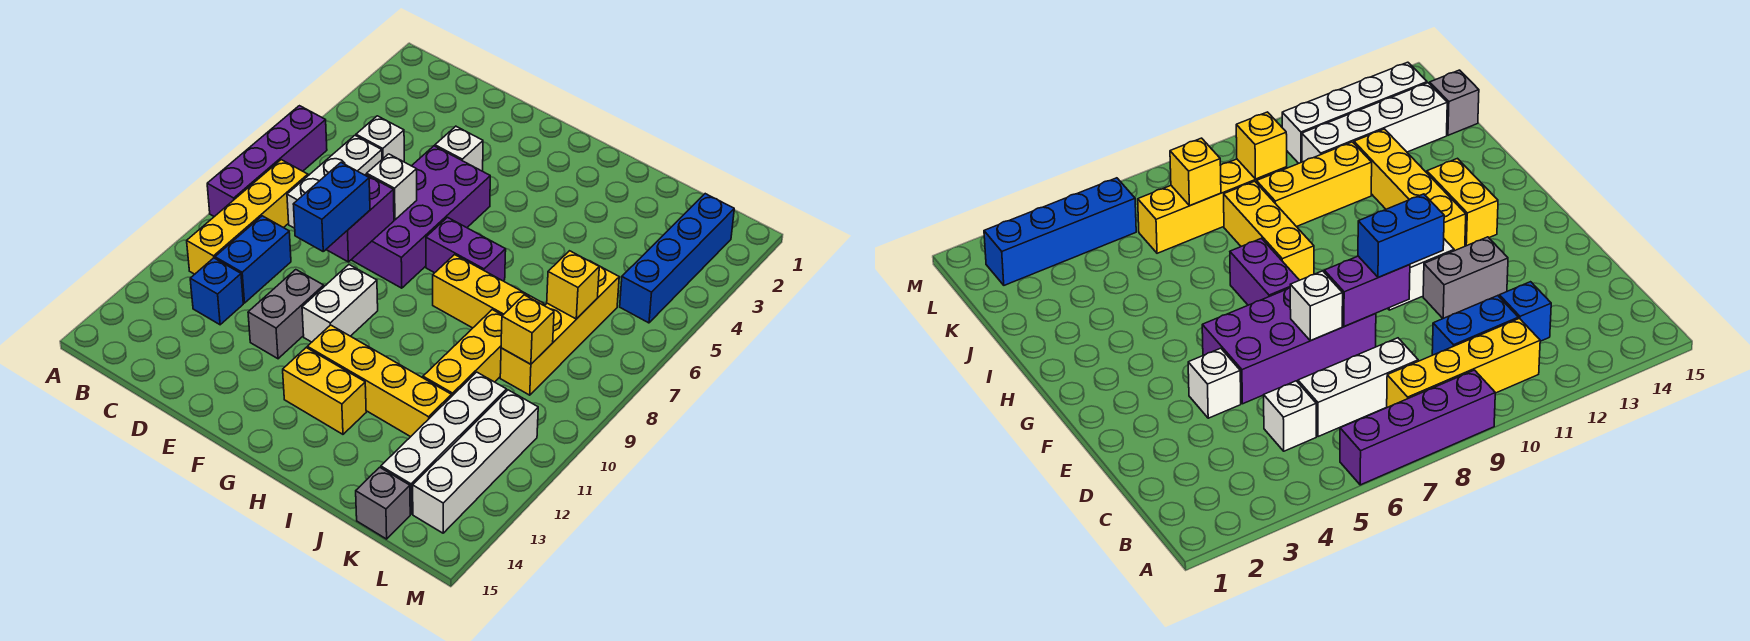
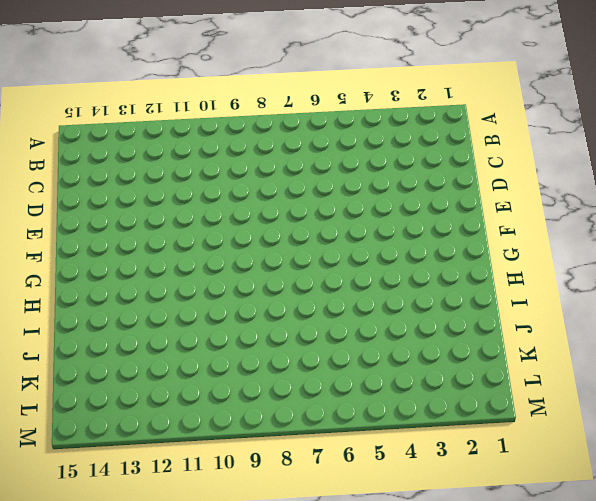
none -> purple 1x4 brick [207,106,327,217]
none -> yellow 1x4 brick [187,160,308,274]
none -> white 1x1 brick [356,116,404,162]

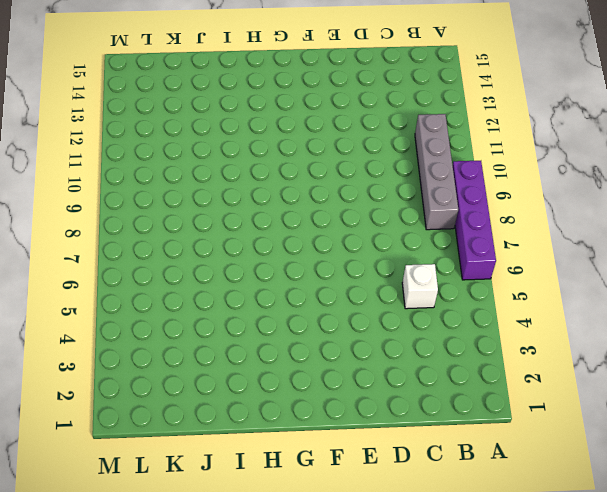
grey 1x4 brick [415,114,458,230] -> yellow 1x4 brick [187,160,308,274]
none -> white 1x3 brick [287,136,382,228]
none -> blue 1x2 brick [215,216,291,303]
none -> blue 1x1 brick [190,258,243,325]

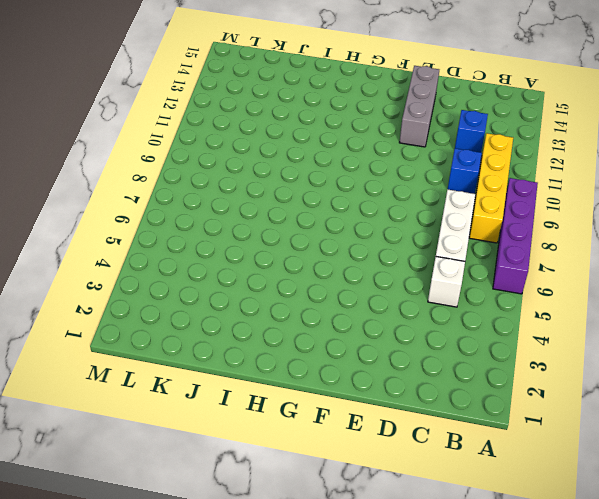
blue 1x1 brick [448,148,482,194] -> blue 1x2 brick [215,216,291,303]
grey 1x3 brick [399,66,439,147] -> grey 1x2 brick [248,270,324,359]
none -> white 1x1 brick [435,126,483,171]
none -> purple 2x4 brick [352,146,490,288]
none -> white 1x2 brick [302,265,378,342]

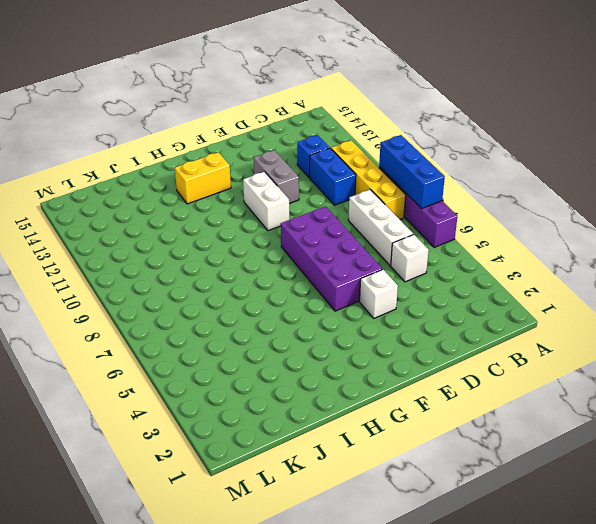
blue 1x3 brick [379,135,445,209] -> none
none -> purple 1x2 brick [426,217,506,281]
none -> yellow 1x4 brick [307,325,451,437]
none -> yellow 1x3 brick [433,255,544,328]

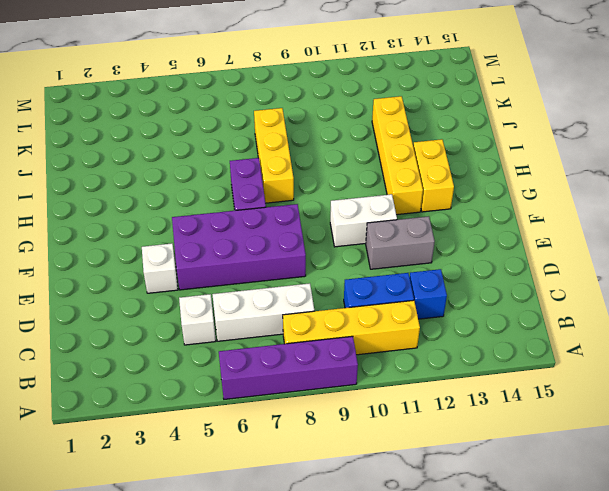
none -> yellow 1x3 brick [423,310,503,397]
none -> yellow 1x4 brick [500,261,619,395]
none -> white 1x4 brick [381,372,507,514]

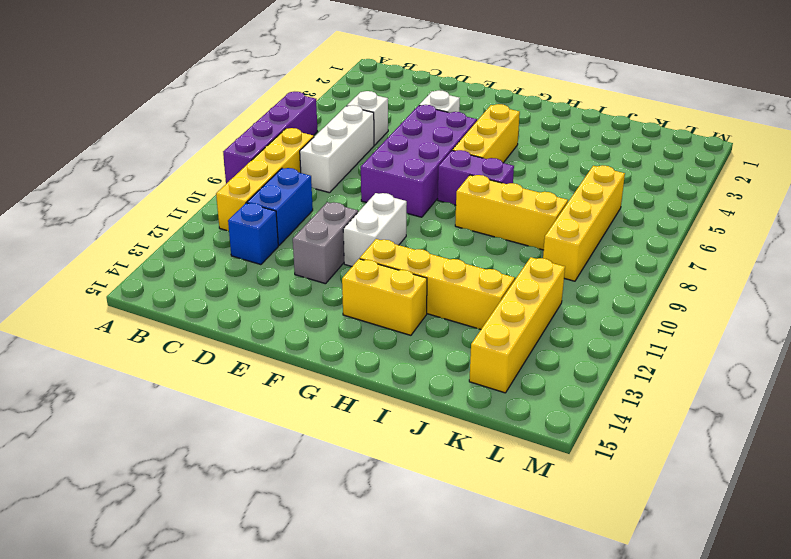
yellow 1x3 brick [452,104,520,163] -> yellow 1x3 brick moved to [423,310,503,397]
yellow 1x4 brick [469,257,565,393] -> white 1x4 brick [381,372,507,514]
none -> grey 1x1 brick [356,467,410,539]
none -> blue 1x4 brick [620,194,734,323]
none -> white 1x4 brick [413,390,538,533]

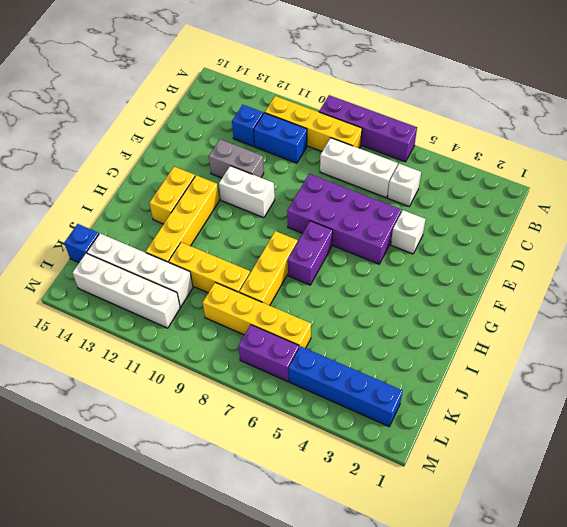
blue 1x1 brick [64,224,99,263] -> grey 1x1 brick [356,467,410,539]
purple 1x2 brick [238,325,299,381] -> purple 1x2 brick moved to [326,174,394,262]
none -> white 1x1 brick [367,154,417,220]
none -> yellow 1x1 brick [547,251,599,319]
none -> yellow 1x1 brick [501,295,554,364]

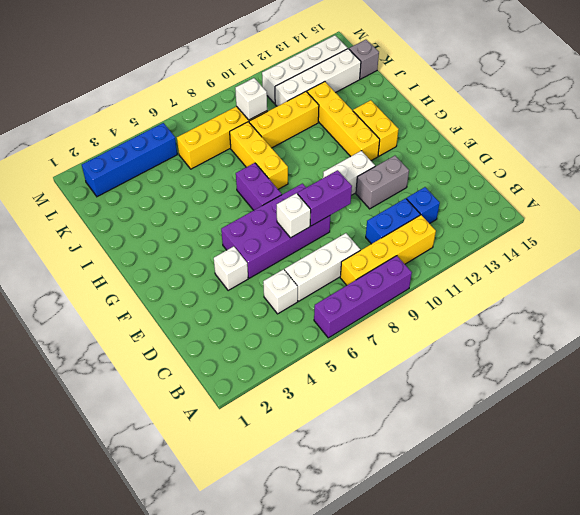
white 1x1 brick [235,78,267,120] -> yellow 1x1 brick [501,295,554,364]
none -> yellow 1x1 brick [547,251,599,319]
none -> blue 1x2 brick [293,163,370,251]

